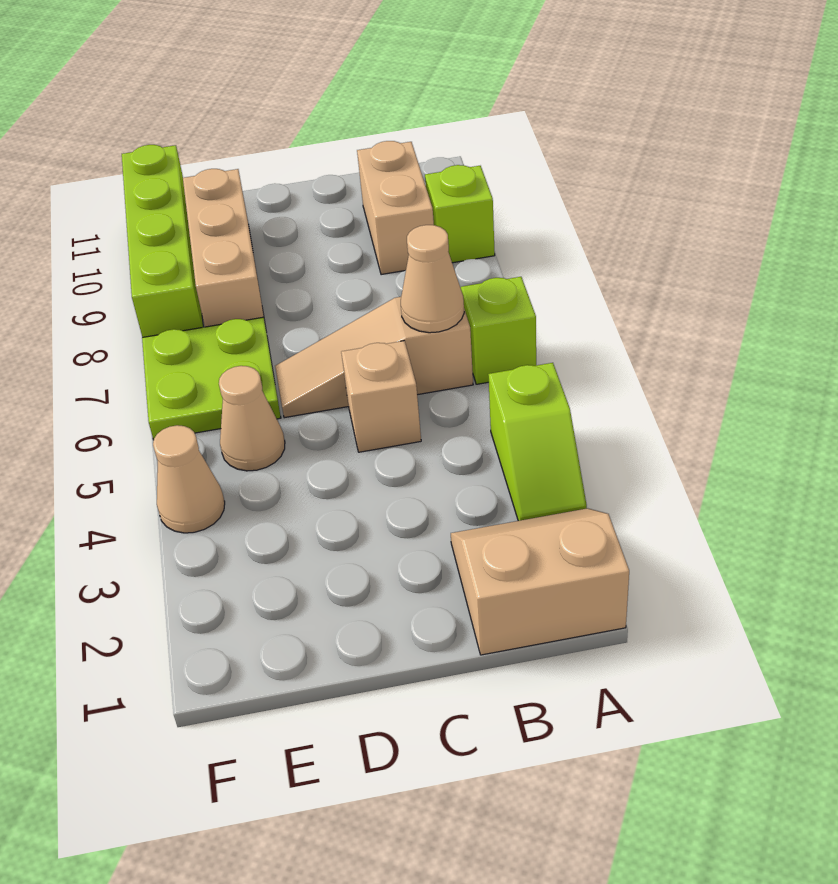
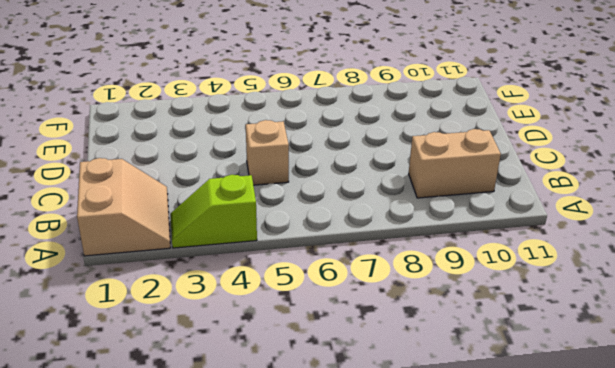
none -> lime 1x1 brick [461,277,536,384]
none -> lime 1x1 brick [425,165,495,263]
none -> tan 1x3 slope [275,297,473,418]

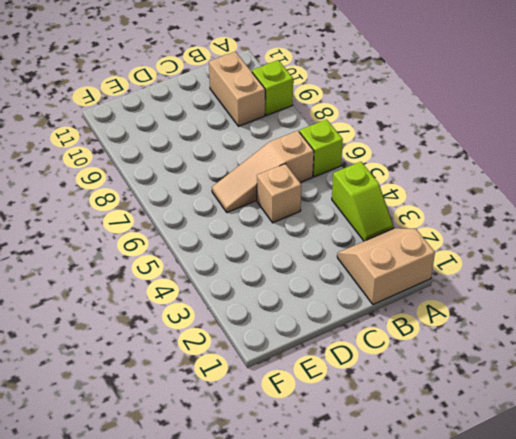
none -> tan 1x1 cone [219,366,285,471]
none -> lime 2x2 plate [142,317,281,440]
none -> tan 1x3 brick [183,169,265,327]

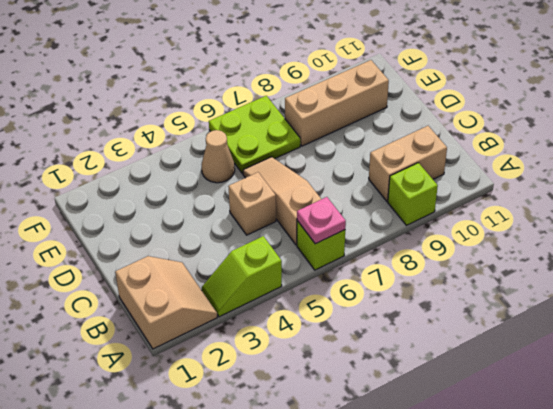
pink 1x1 plate [297,197,346,244] -> none
none -> tan 1x1 cone [153,425,225,533]
none -> lime 1x4 brick [122,145,203,337]
none -> tan 1x1 cone [401,225,464,333]

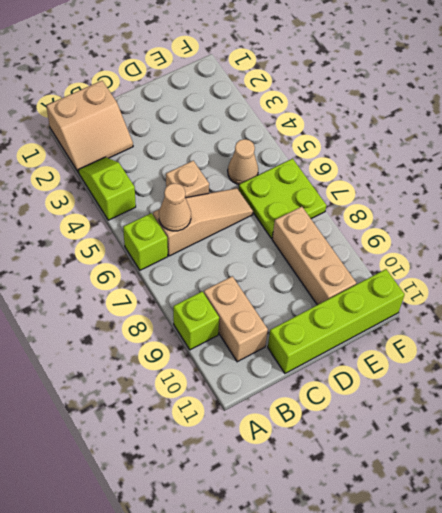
lime 1x4 brick [268,269,405,373] -> lime 1x4 brick turned to [122,145,203,337]
none -> tan 1x1 cone [153,425,225,533]

